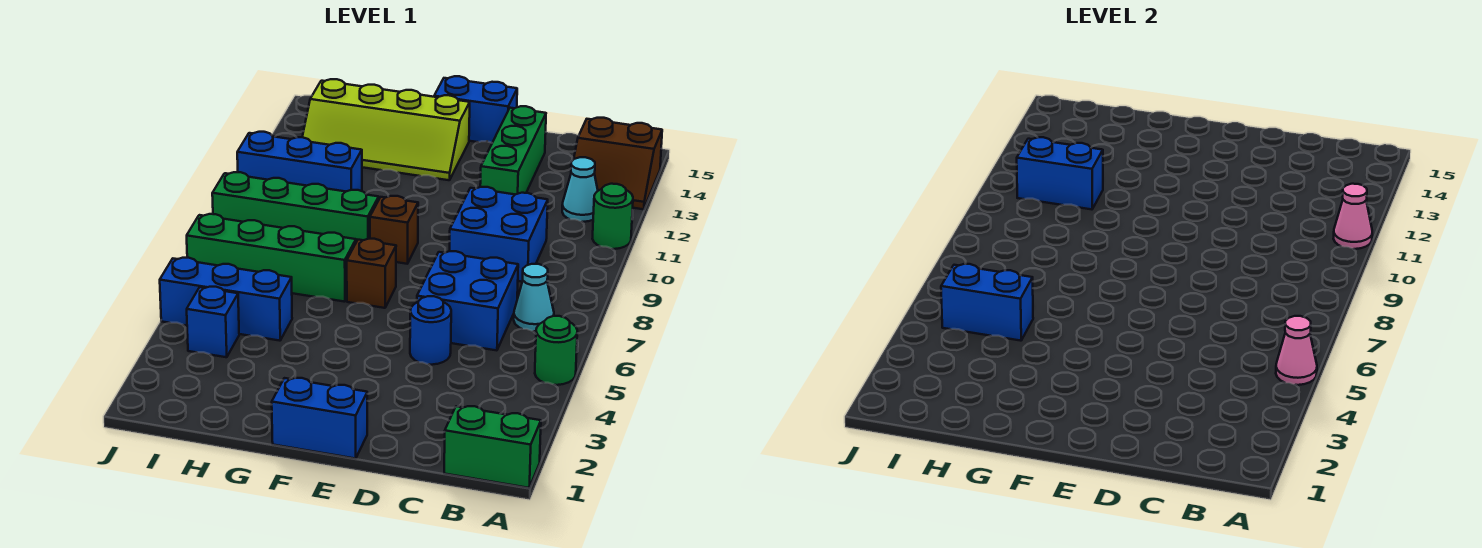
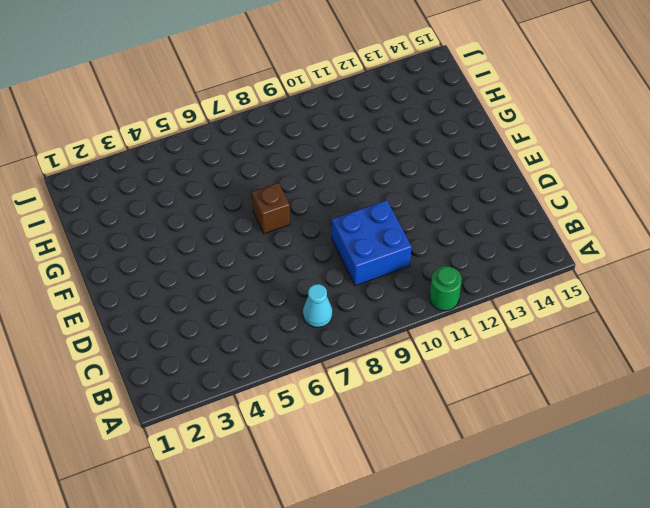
none -> green 1x2 brick [444,406,541,488]
none -> green 1x1 round brick [535,316,577,385]
none -> brown 2x2 slope [574,118,662,209]

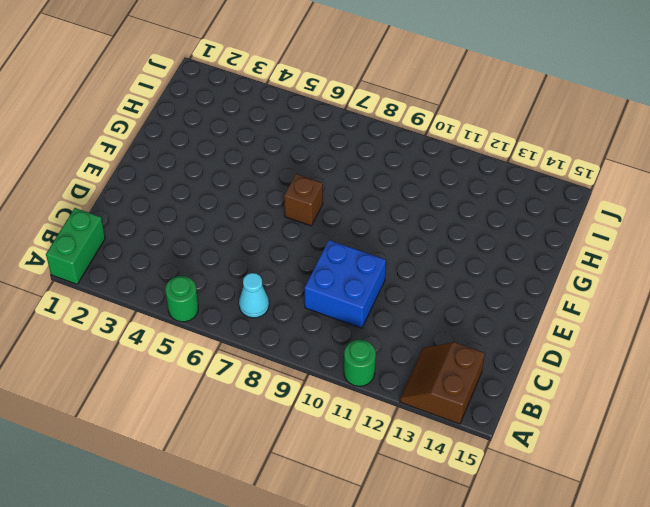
none -> cyan 1x1 cone [562,157,598,222]
none -> blue 2x2 brick [417,251,518,350]
none -> blue 1x1 round brick [410,296,451,365]

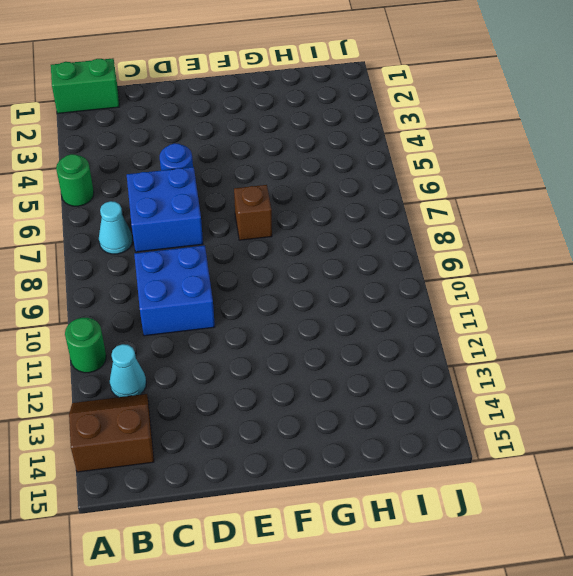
none -> green 1x3 brick [480,106,546,194]
none -> blue 1x2 brick [272,378,367,459]
none -> blue 1x2 brick [434,76,517,143]

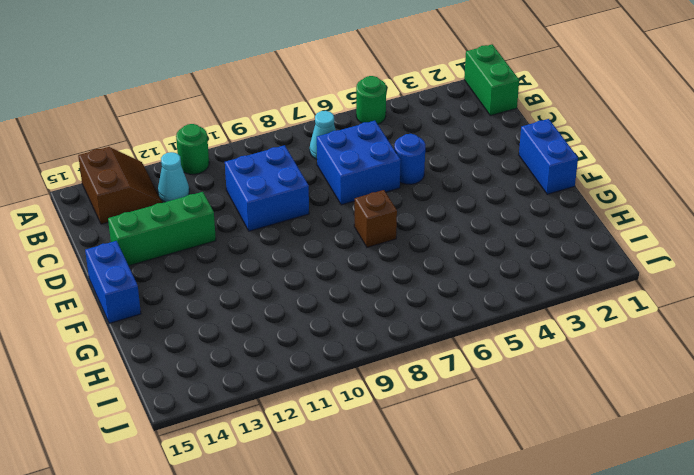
none -> brown 1x1 brick [370,196,418,264]
none -> lime 2x4 slope [302,79,470,180]
none -> green 1x4 brick [187,214,356,302]

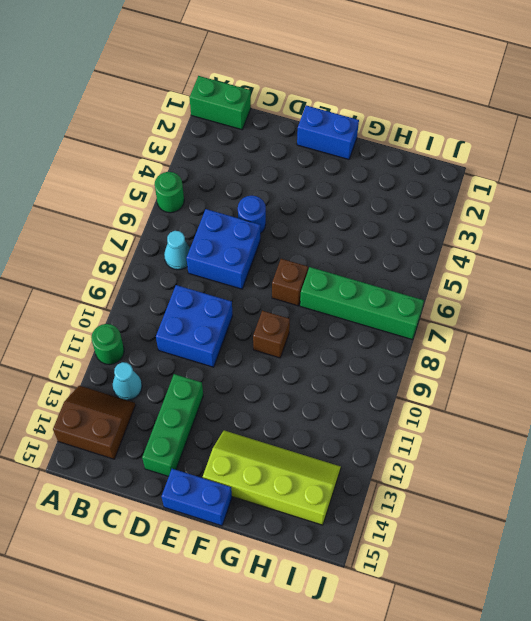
none -> green 1x4 brick [212,172,379,242]
none -> blue 1x3 brick [160,258,292,341]
none -> blue 1x3 brick [237,132,362,191]

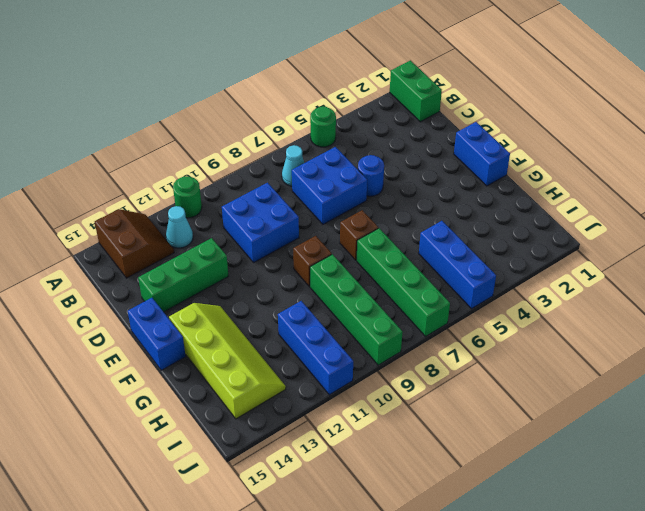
none -> blue 1x1 brick [187,287,239,357]
none -> pink 1x1 cone [1276,316,1317,385]
none -> pink 1x1 cone [1333,184,1372,249]

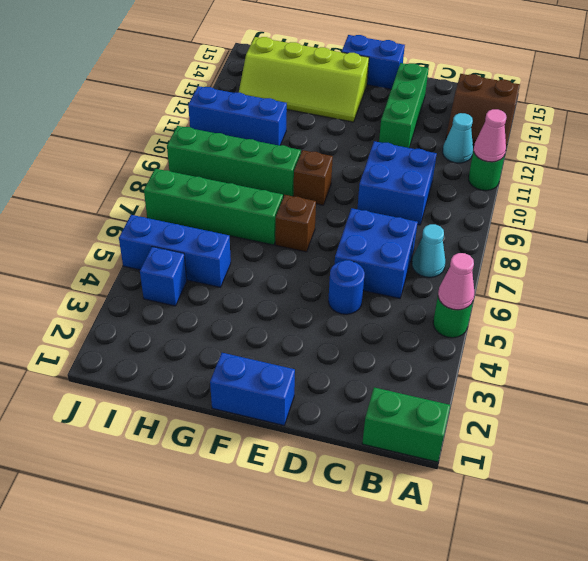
none -> blue 1x2 brick [941,264,1033,341]
none -> blue 1x2 brick [1017,137,1103,209]

